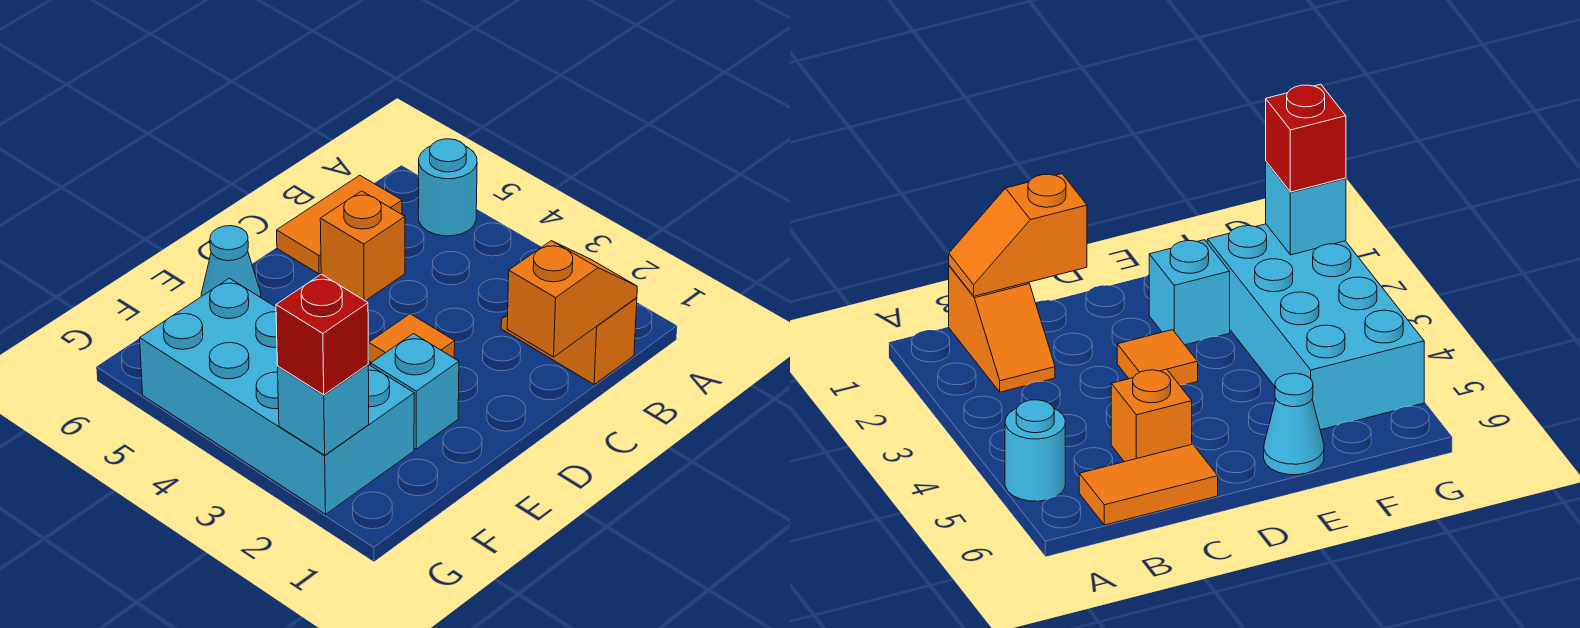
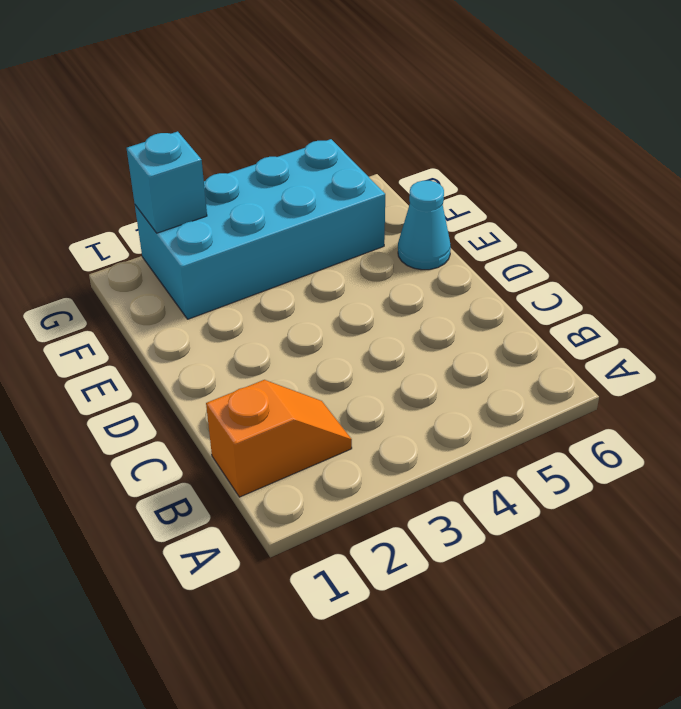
none -> cyan 1x1 round brick [418,139,477,236]
none -> orange 1x2 tile [277,175,402,274]

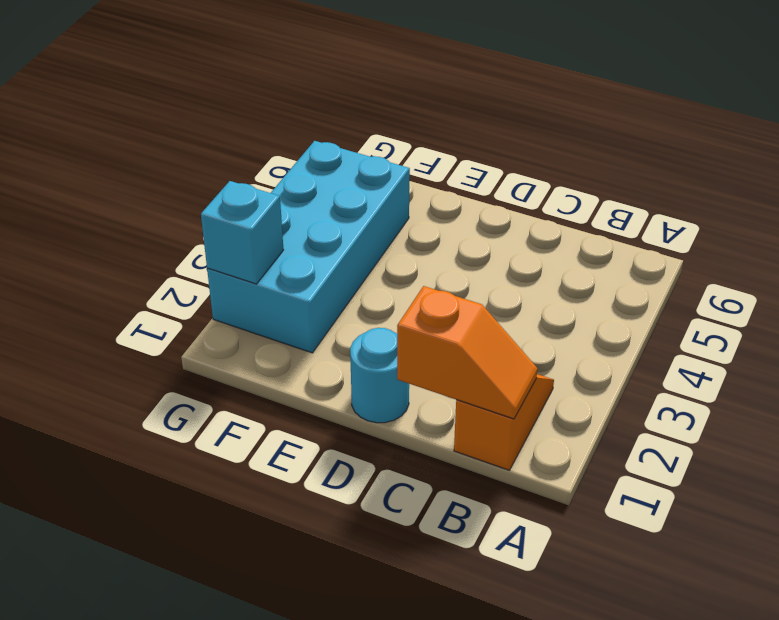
cyan 1x1 round brick [350,328,409,423] -> cyan 1x1 round brick moved to [418,139,477,236]
none -> orange 1x2 tile [277,175,402,274]
none -> orange 1x1 brick [320,191,405,301]

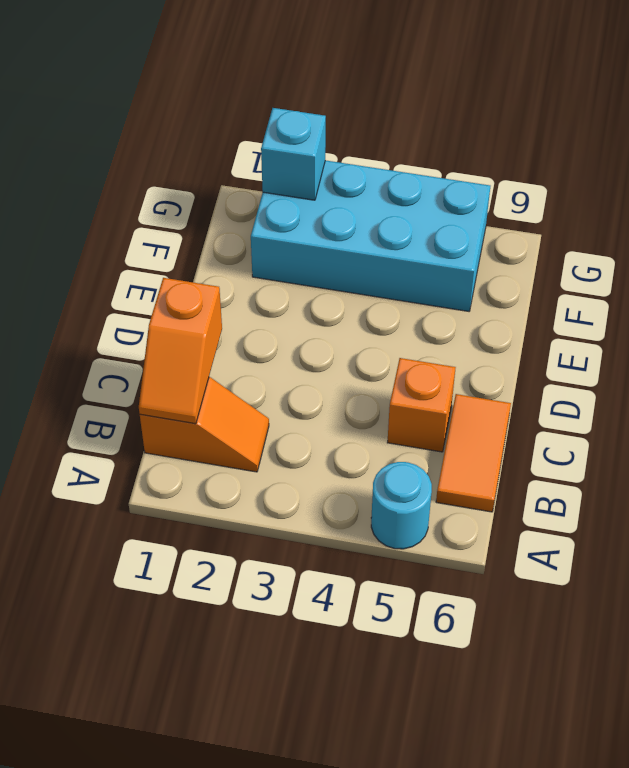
none -> orange 1x1 tile [368,314,455,363]
none -> cyan 1x1 brick [371,334,459,449]

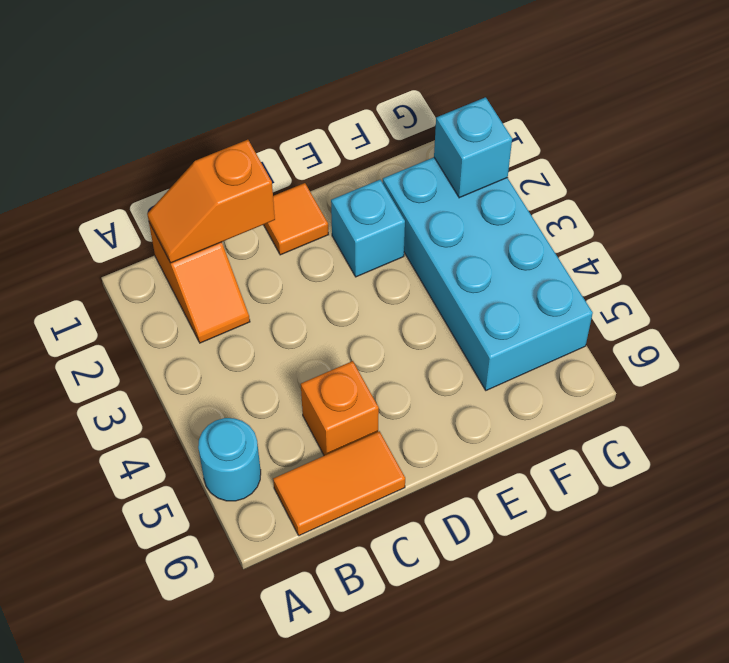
orange 1x1 tile [264,183,329,255] -> orange 1x1 tile moved to [368,314,455,363]
none -> cyan 1x1 cone [201,226,261,297]
none -> red 1x1 brick [276,274,368,395]

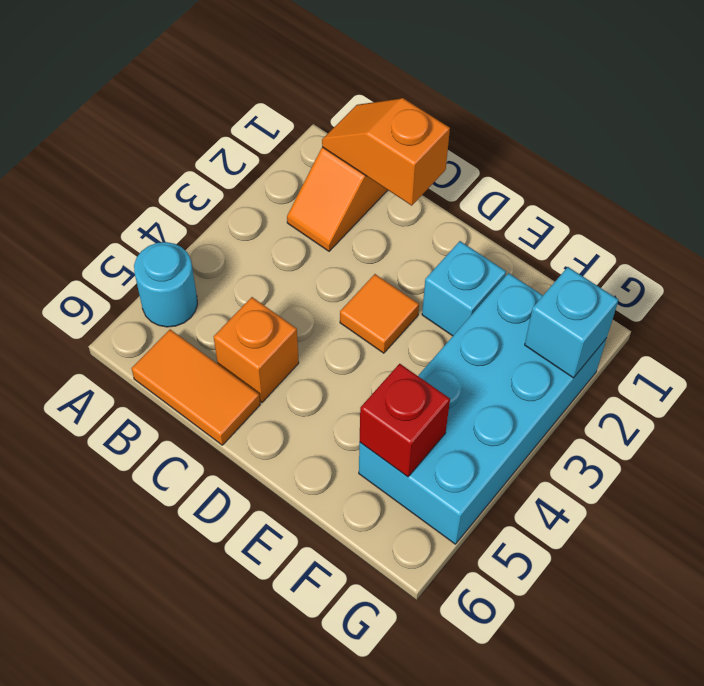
red 1x1 brick [360,364,450,477] -> red 1x1 brick moved to [276,274,368,395]
none -> cyan 1x1 cone [201,226,261,297]

